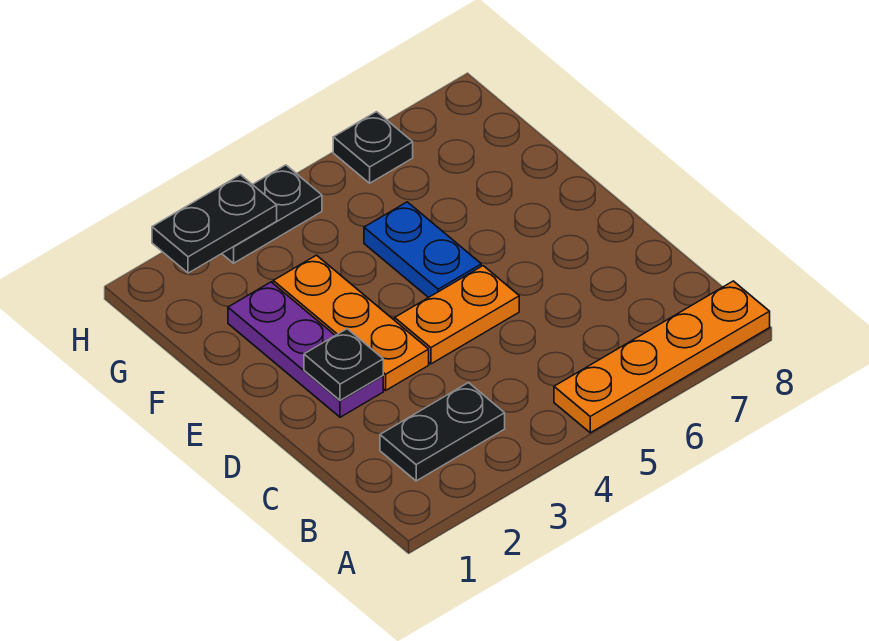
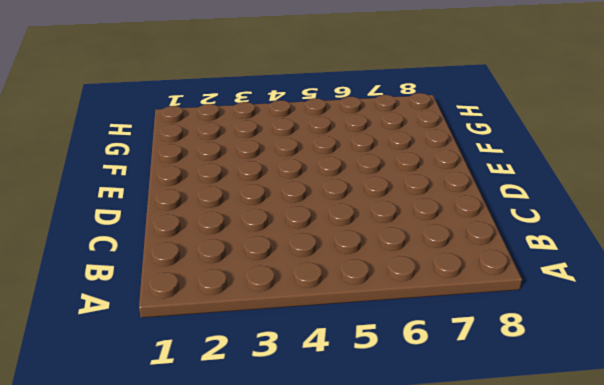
none -> orange 1x4 plate [554,281,770,433]
none -> black 1x2 plate [380,383,505,481]

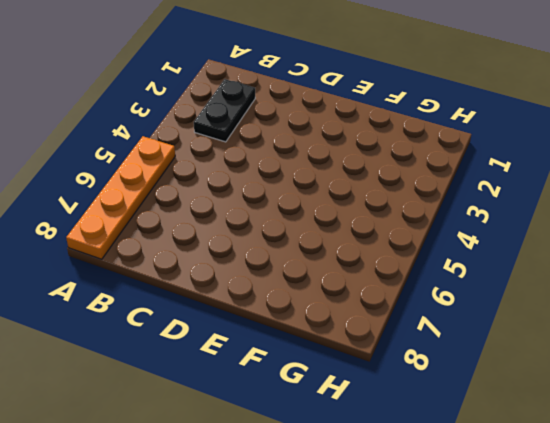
none -> purple 1x3 plate [228,282,383,417]
none -> orange 1x3 plate [273,255,429,391]

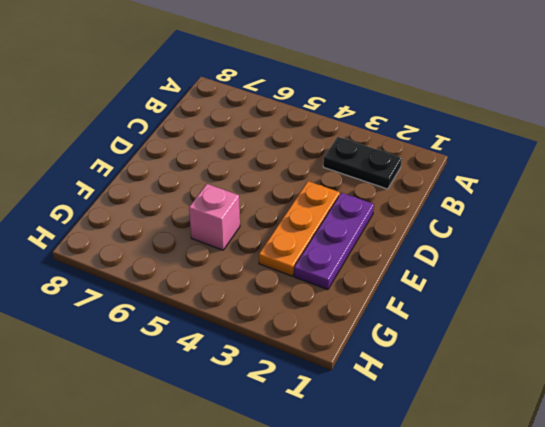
pink 1x1 brick [189,184,240,250] -> blue 1x2 plate [364,202,481,298]
none -> orange 1x4 plate [554,281,770,433]
none -> orange 1x2 plate [395,266,519,364]

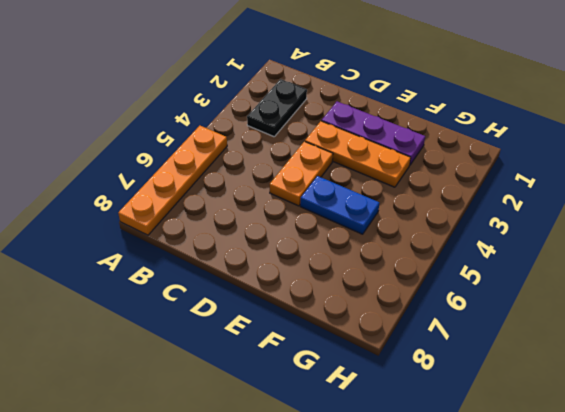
none -> black 1x2 plate [222,165,322,263]
none -> black 1x1 plate [333,112,413,183]

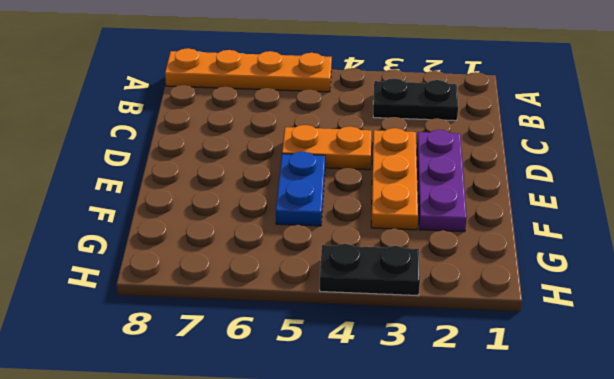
none -> black 1x1 plate [333,112,413,183]
none -> black 1x1 plate [304,329,383,400]

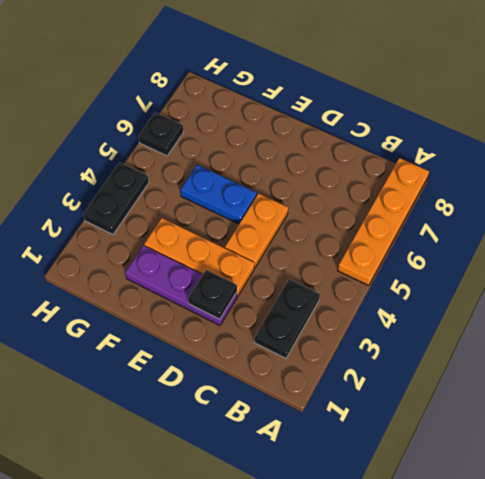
none -> black 1x2 plate [152,175,277,273]

